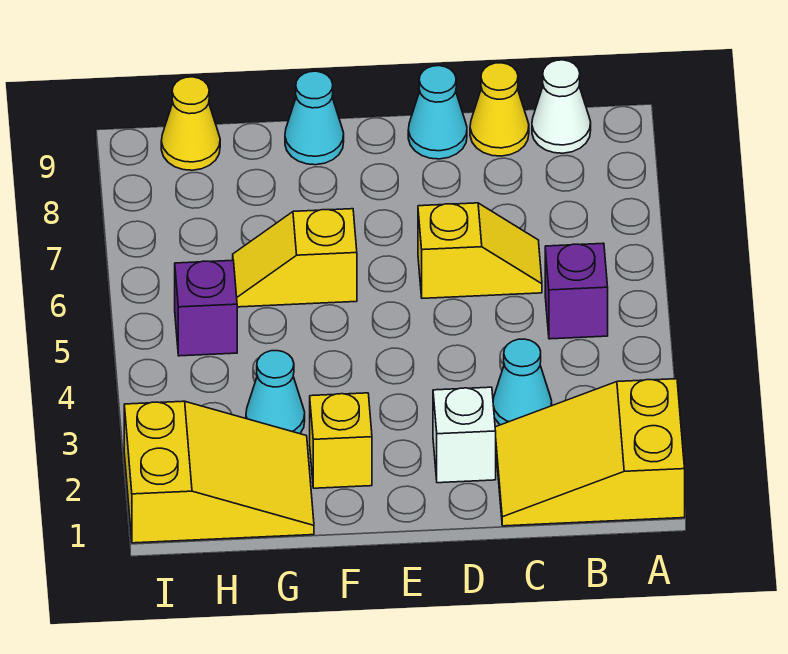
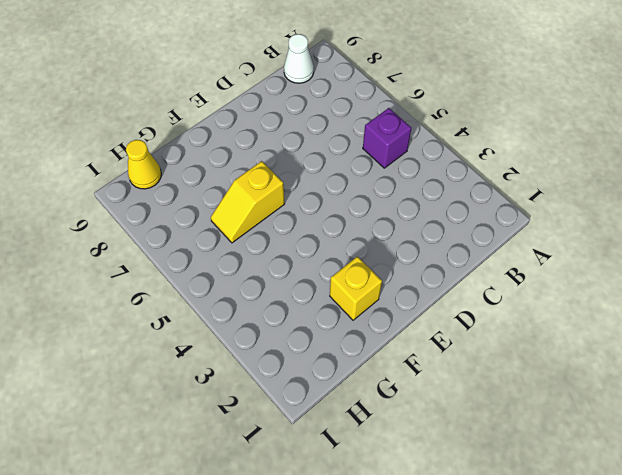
none -> yellow 2x3 slope [495,379,685,526]
none -> cyan 1x1 cone [493,339,552,425]
none -> yellow 1x2 slope [418,203,542,298]

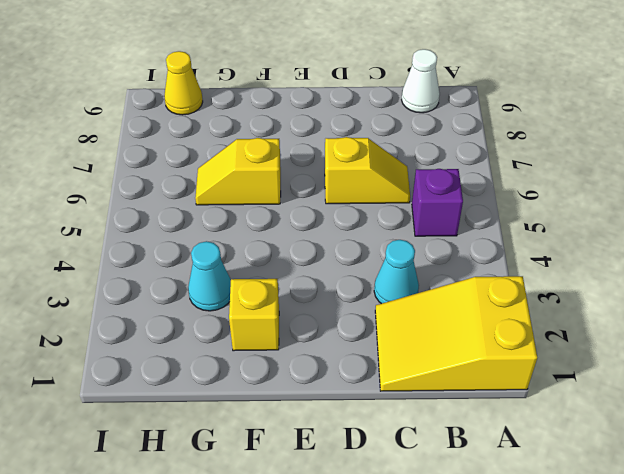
none -> yellow 1x1 cone [470,63,529,156]
none -> white 1x1 brick [433,387,496,483]
none -> cyan 1x1 cone [408,66,467,159]

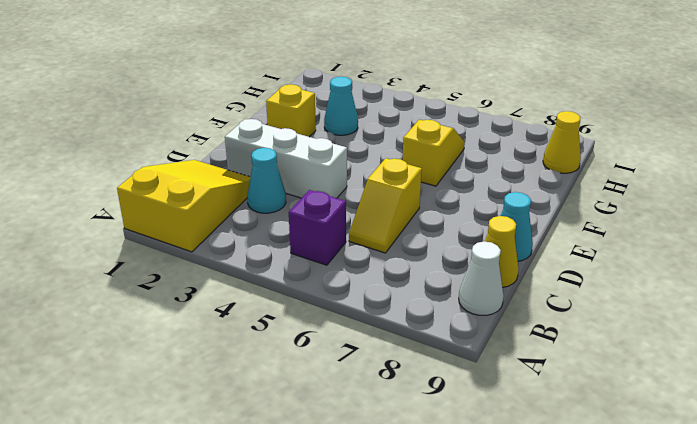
white 1x3 brick [225,119,347,198] -> white 1x1 brick [433,387,496,483]
none -> cyan 1x1 cone [285,71,344,165]
none -> yellow 2x3 slope [124,401,314,543]
none -> purple 1x1 brick [175,260,237,356]

